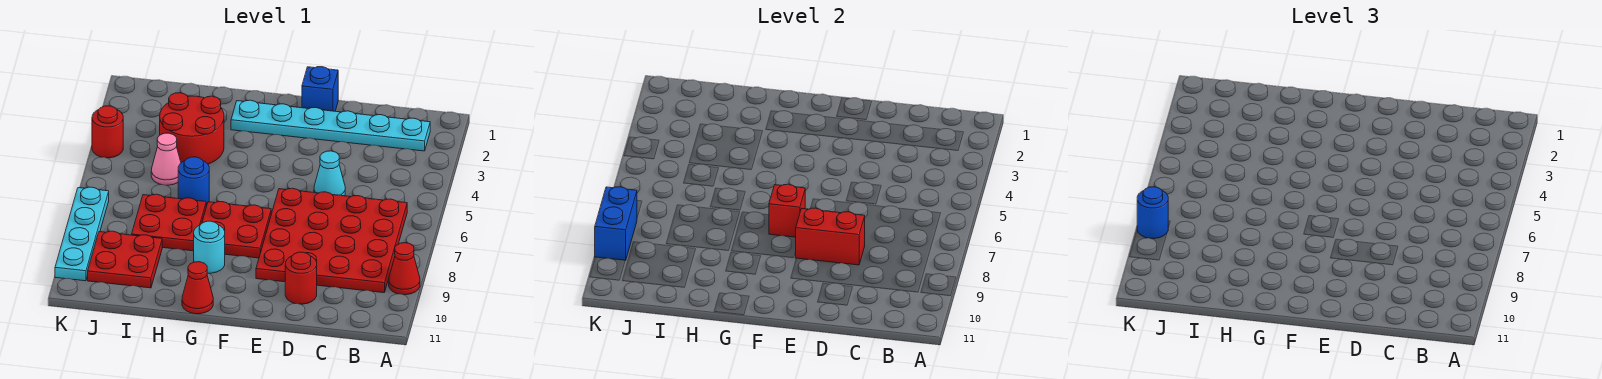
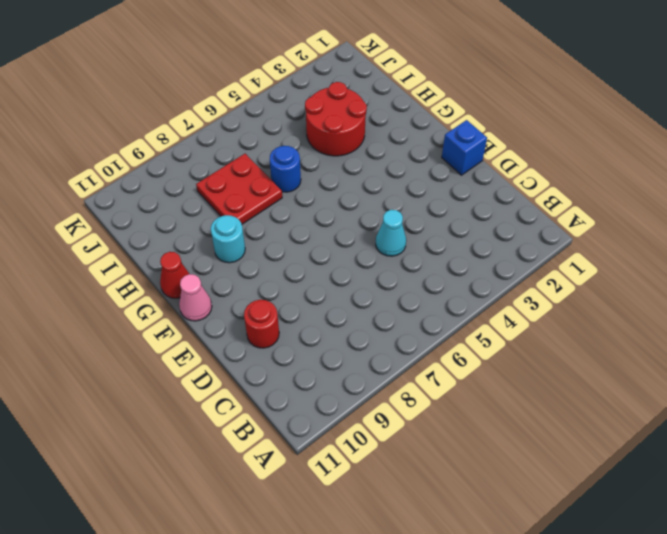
pink 1x1 cone [179,274,212,321] -> pink 1x1 cone moved to [151,133,181,185]
none -> red 1x1 cone [389,243,420,295]
none -> cyan 1x6 plate [231,100,430,151]
none -> red 4x4 plate [256,188,407,293]

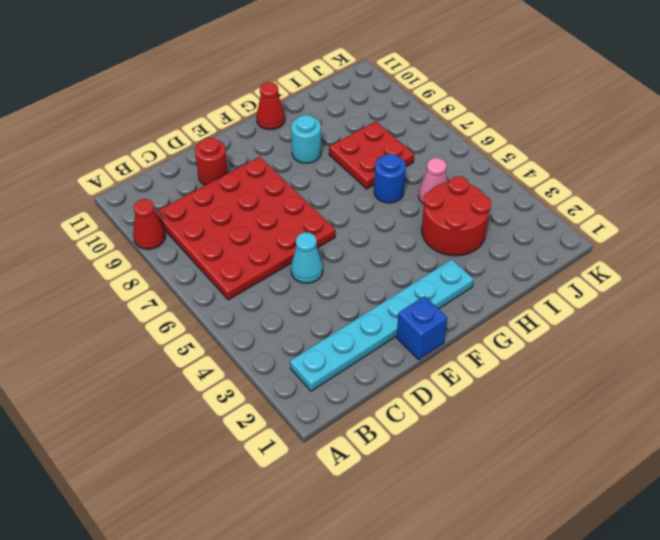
none -> red 2x2 plate [202,202,271,258]
none -> red 2x2 plate [88,231,162,288]
none -> red 1x1 round brick [92,106,123,158]

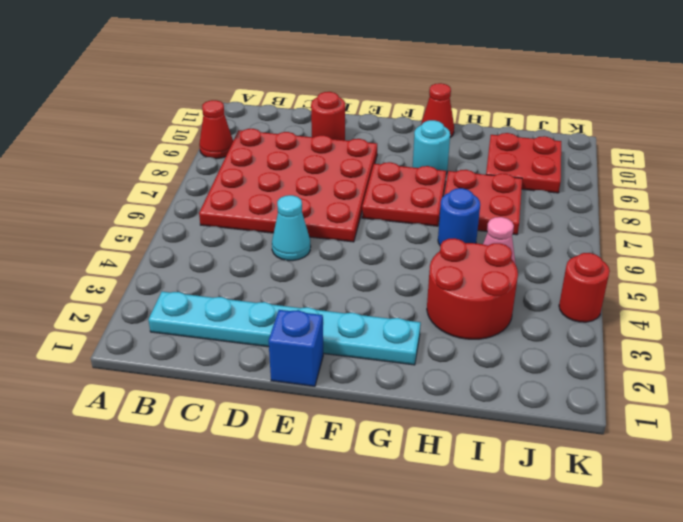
none -> cyan 1x4 plate [55,187,109,281]
none -> red 1x2 brick [796,208,865,265]
none -> red 1x1 brick [769,184,805,237]

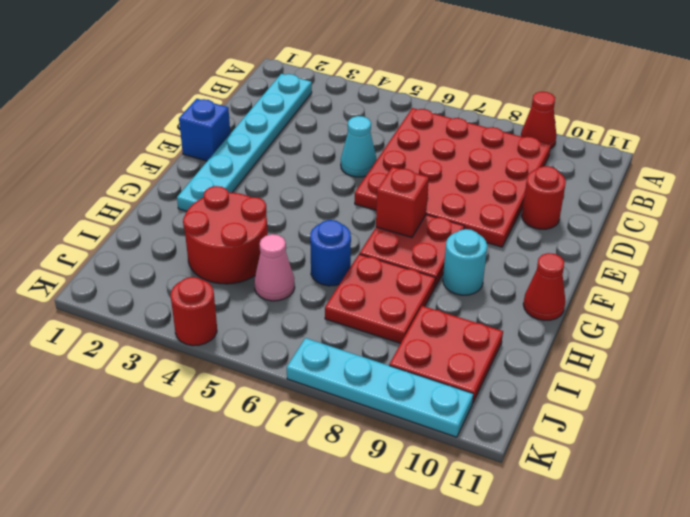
none -> red 1x2 brick [796,208,865,265]
none -> blue 1x2 brick [595,187,637,261]
none -> blue 1x1 round brick [1137,187,1168,239]

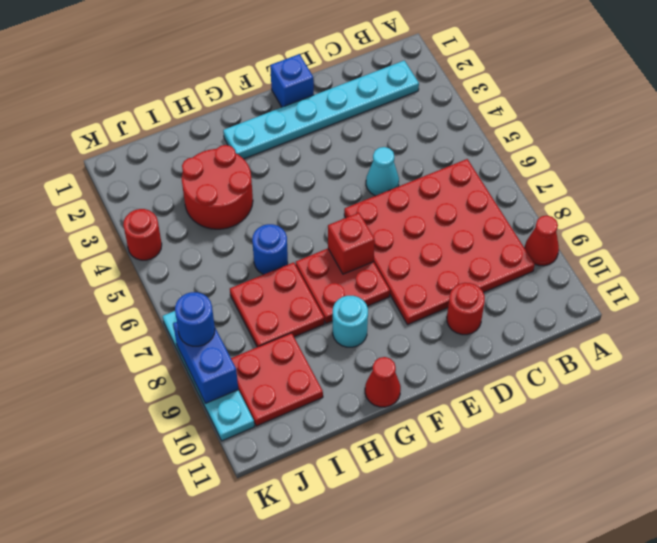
none -> pink 1x1 cone [151,133,181,185]
none -> red 1x2 brick [796,208,865,265]

